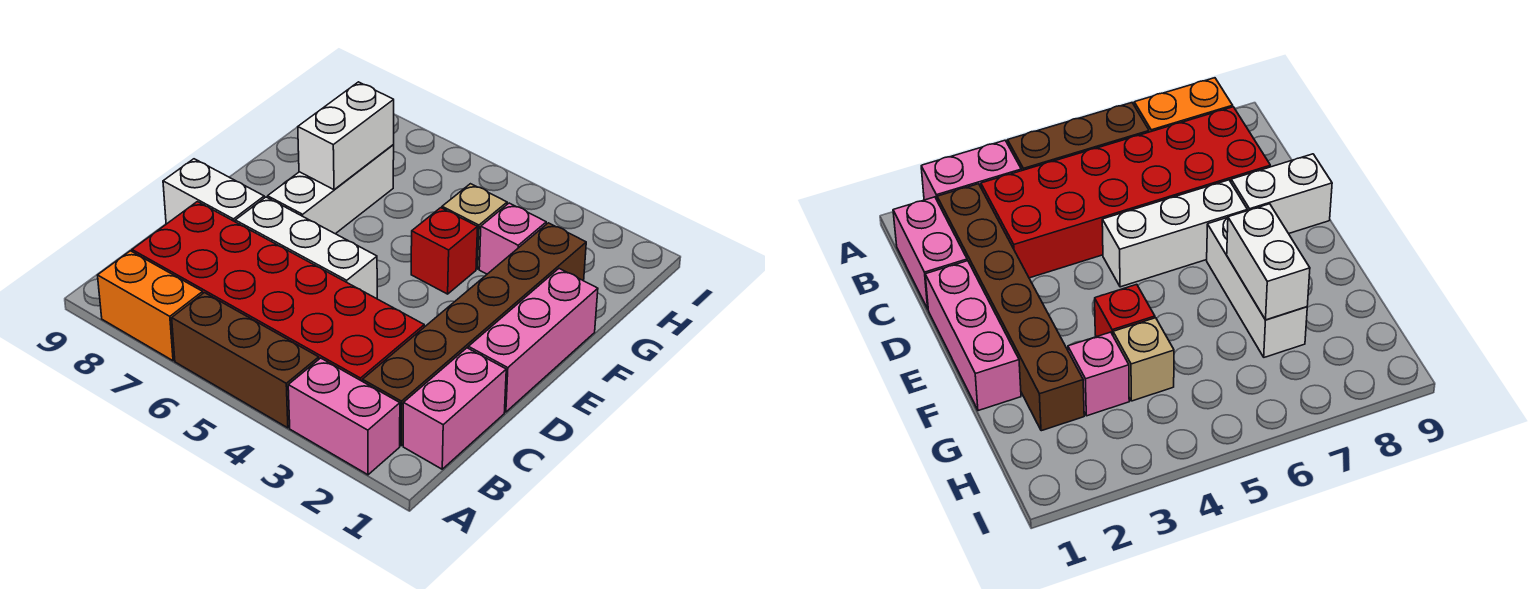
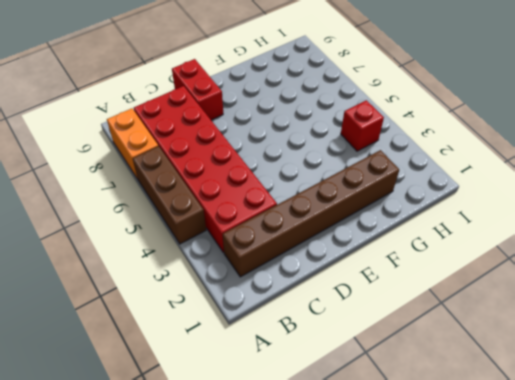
red 1x2 brick [172,59,223,120] -> white 1x2 brick [163,159,264,224]
red 1x1 brick [341,100,384,151] -> red 1x1 brick moved to [411,208,477,294]
none -> pink 1x2 brick [288,358,400,475]
none -> pink 1x2 brick [403,348,506,469]
none -> pink 1x3 brick [468,269,598,412]

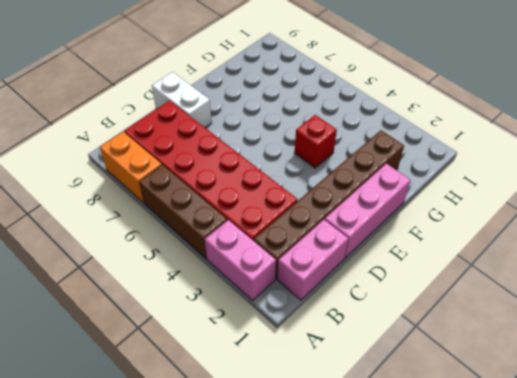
none -> white 1x3 brick [235,197,377,299]
none -> white 1x3 brick [268,145,394,234]
none -> pink 1x1 brick [479,203,546,274]

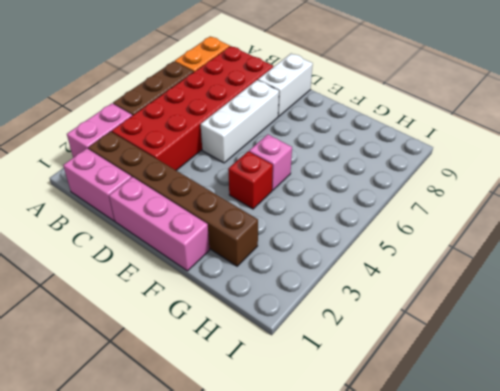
pink 1x1 brick [249,135,292,190] -> pink 1x1 brick moved to [479,203,546,274]
none -> white 1x3 brick [268,145,394,234]
none -> tan 1x1 brick [442,184,507,269]
none -> white 1x2 brick [298,82,394,190]

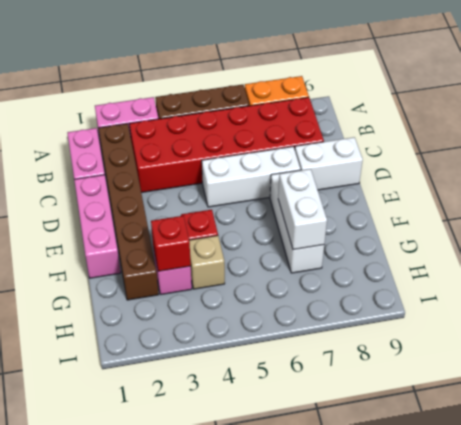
red 1x1 brick [151,216,191,271] -> none

